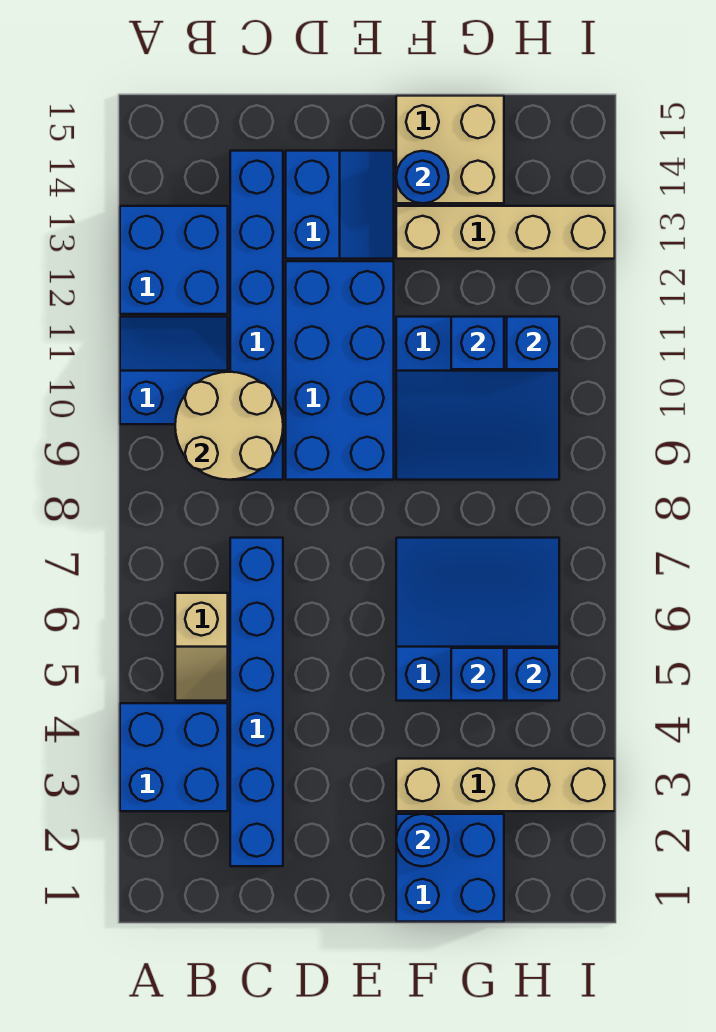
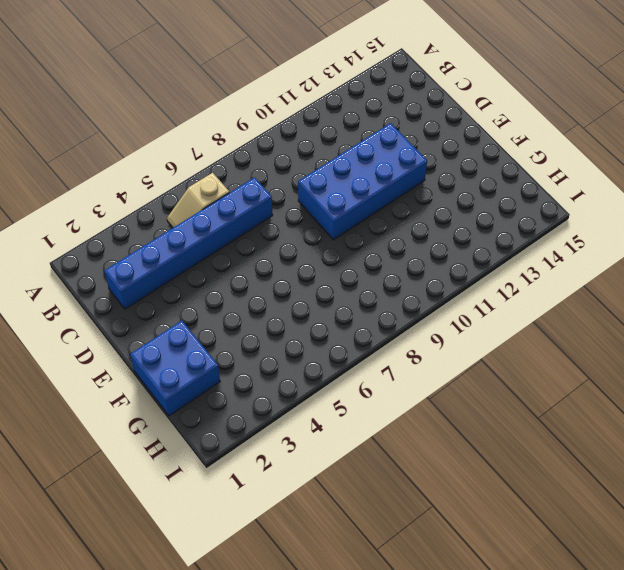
none -> blue 2x2 brick [120,703,228,811]
none -> blue 2x2 slope [120,317,228,424]
none -> blue 2x2 brick [120,206,228,314]

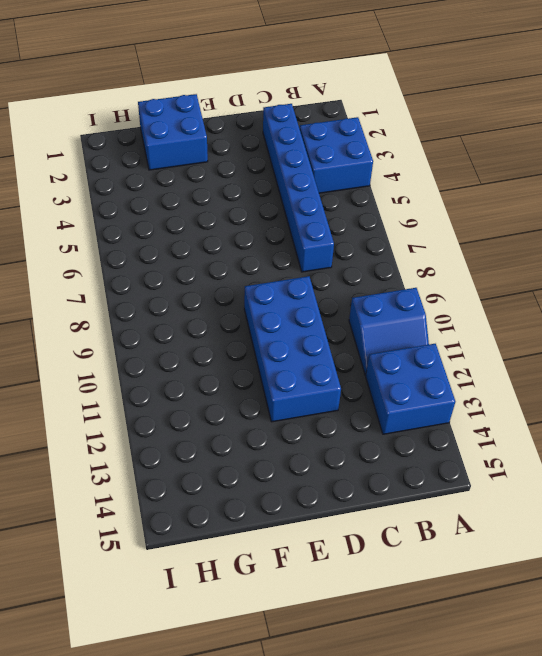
none -> tan 1x2 slope [175,593,228,701]
none -> blue 1x6 brick [230,151,283,480]
none -> blue 2x2 slope [286,151,394,259]

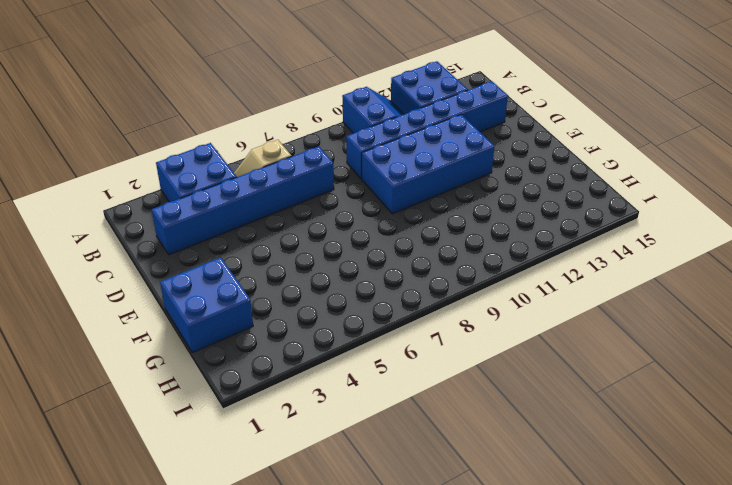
none -> blue 2x2 slope [286,151,394,259]
none -> tan 1x4 brick [396,759,615,811]
none -> blue 3x3 slope [396,538,559,701]

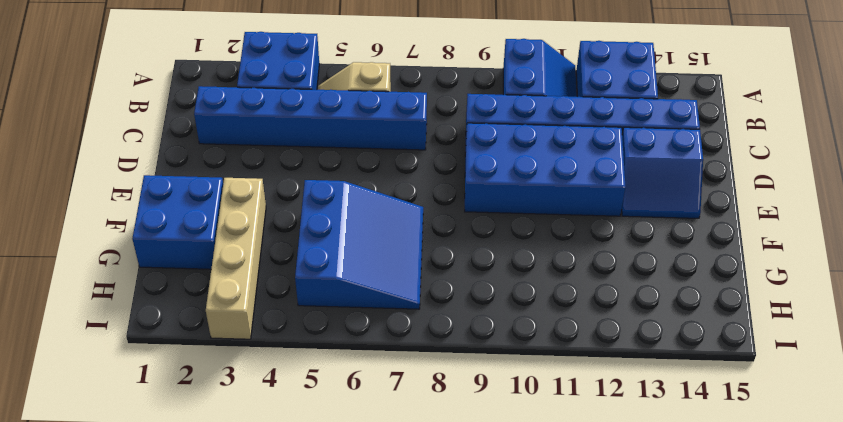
none -> blue 3x3 slope [396,317,559,480]
none -> tan 1x4 brick [396,206,615,259]
none -> tan 2x2 brick [396,96,504,203]

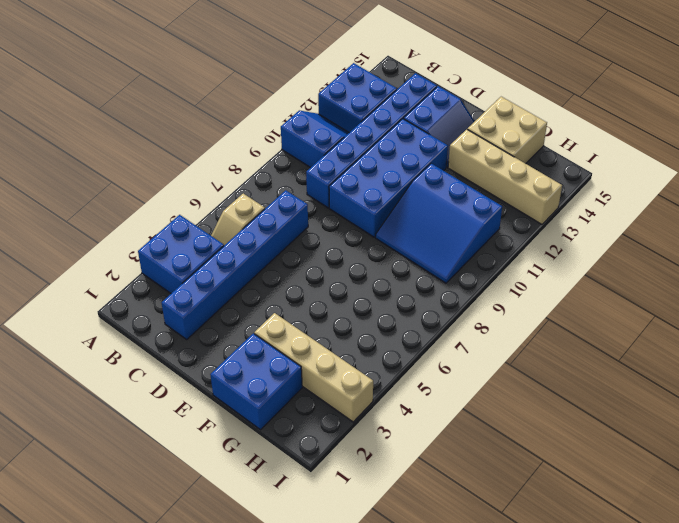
none -> blue 3x3 slope [396,538,559,701]
none -> tan 2x2 round brick [175,372,283,480]
none -> blue 1x1 round brick [396,814,449,866]

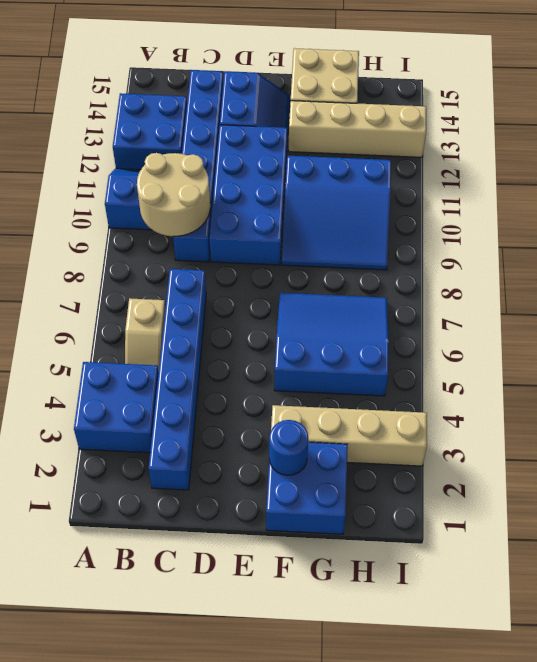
none -> blue 1x1 round brick [396,151,449,203]
none -> blue 1x1 brick [451,648,504,701]
none -> blue 1x1 brick [451,317,504,369]

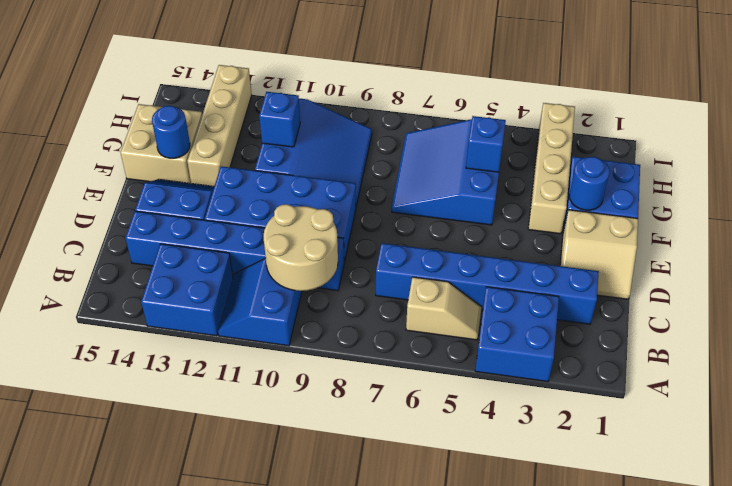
tan 2x2 slope [560,210,638,299] -> none
none -> blue 1x1 brick [507,648,559,701]
none -> blue 1x1 brick [507,317,559,369]

